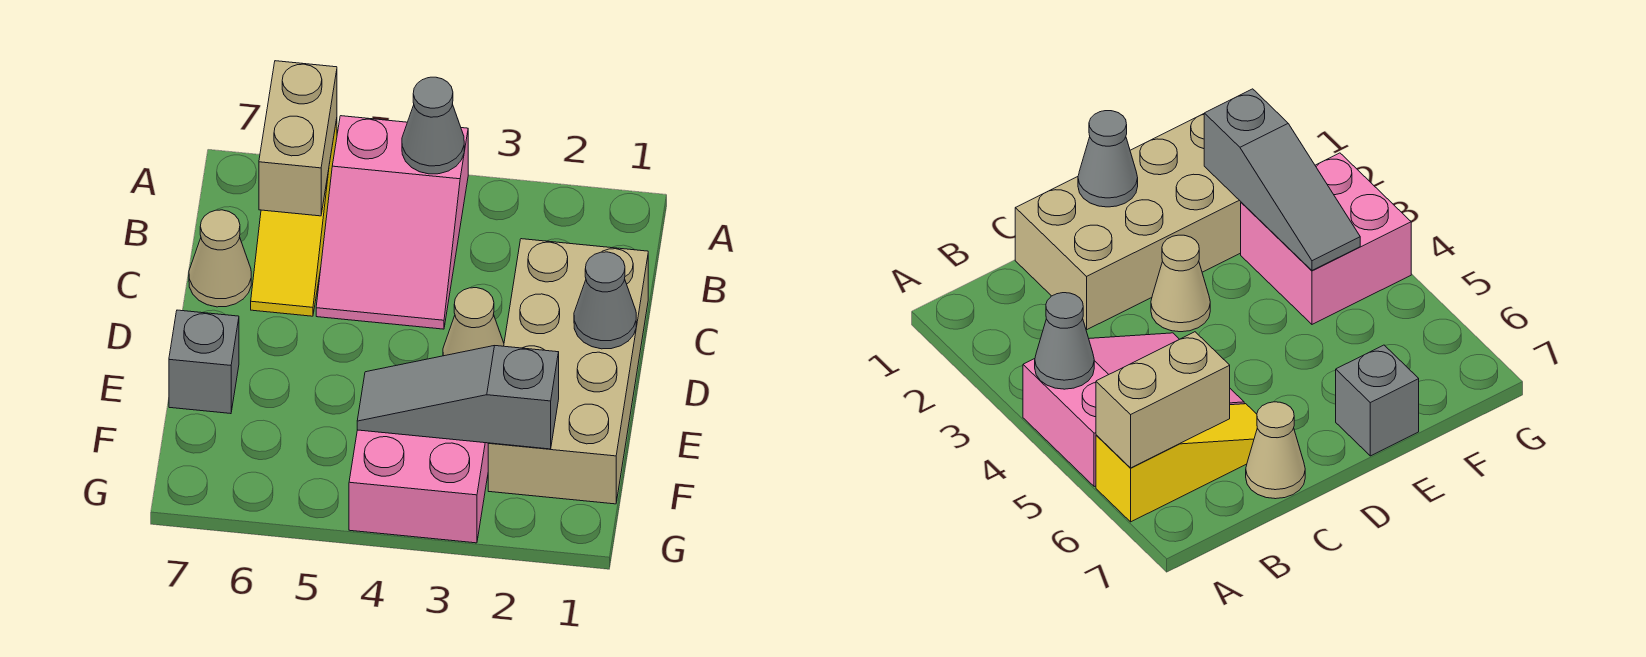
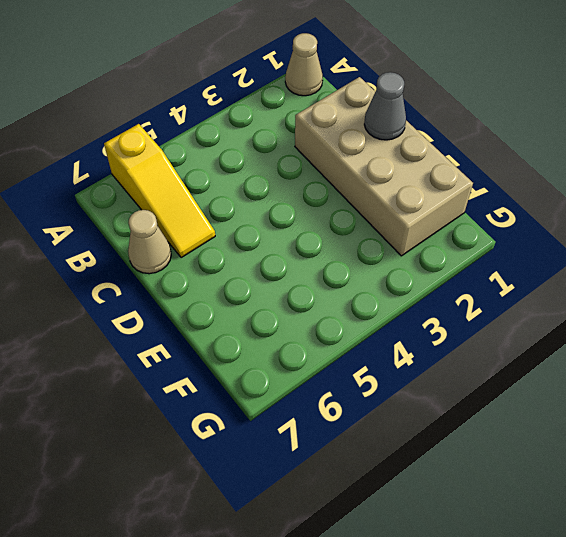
tan 1x1 cone [285,33,323,96] -> tan 1x1 cone moved to [443,288,504,356]
none -> pink 2x3 slope [316,116,468,329]
none -> grey 1x1 brick [169,310,239,414]

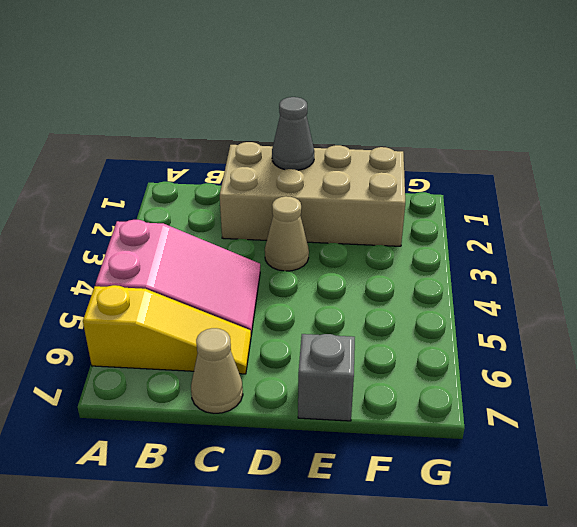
none -> pink 2x2 brick [349,430,488,543]
none -> grey 1x1 cone [402,77,464,174]

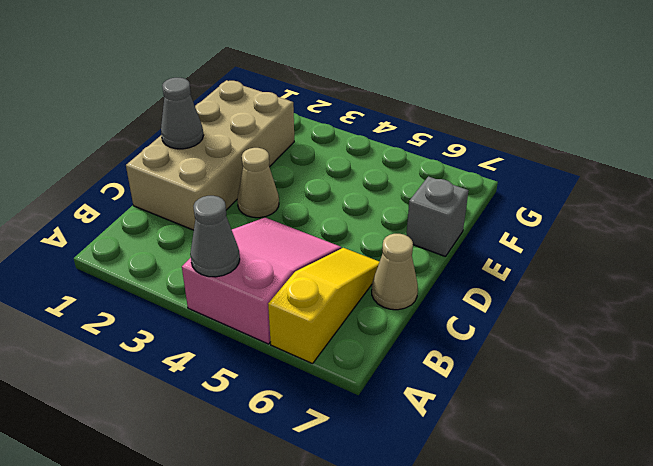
none -> pink 2x2 brick [349,430,488,543]
none -> tan 1x2 brick [259,61,337,216]

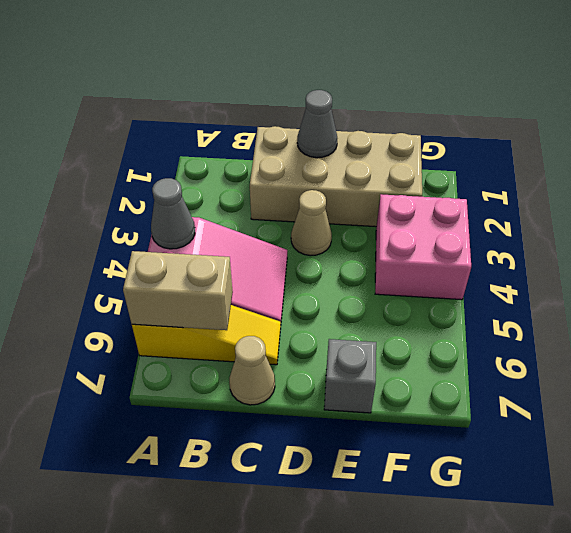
none -> grey 1x3 slope [357,346,559,449]

